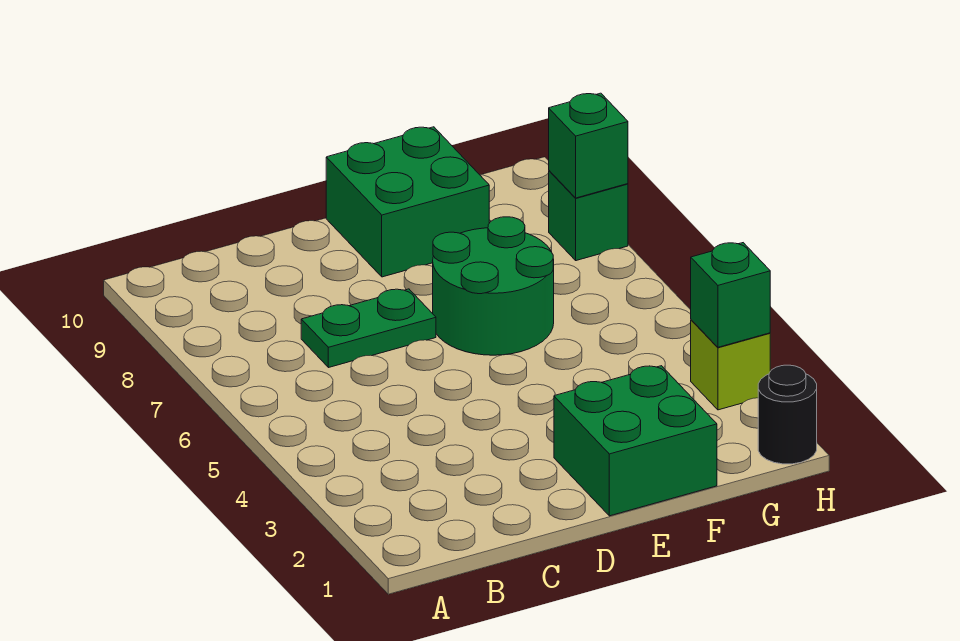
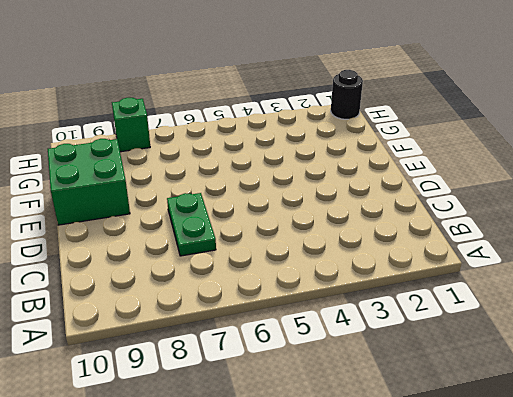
none -> green 2x2 brick [554,366,717,516]
none -> green 2x2 round brick [433,217,554,355]

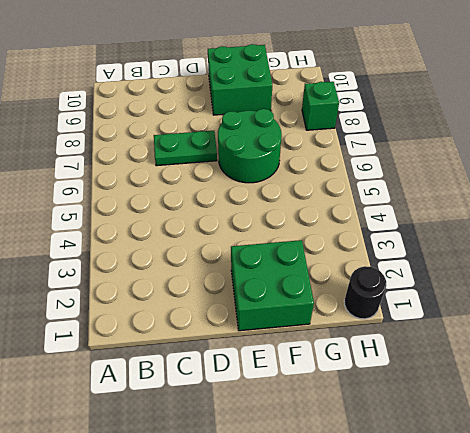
none -> lime 1x1 brick [691,320,770,410]
none -> green 1x1 brick [691,243,770,347]

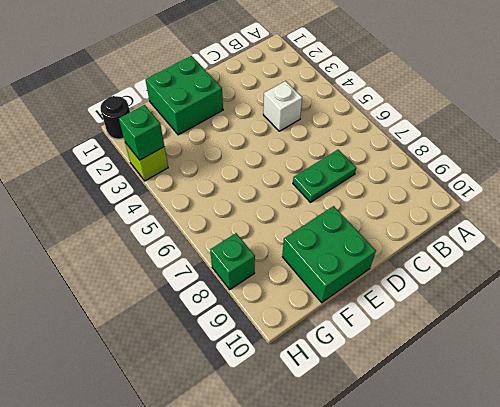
white 1x1 brick [263,81,302,131] -> none
none -> green 2x2 round brick [433,217,554,355]
none -> green 1x1 brick [549,93,628,198]

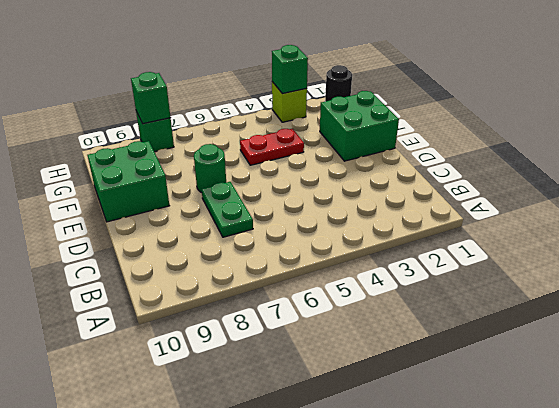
green 1x1 round brick [194,144,226,193] -> green 2x2 round brick [433,217,554,355]
red 1x2 plate [240,129,304,165] -> none

